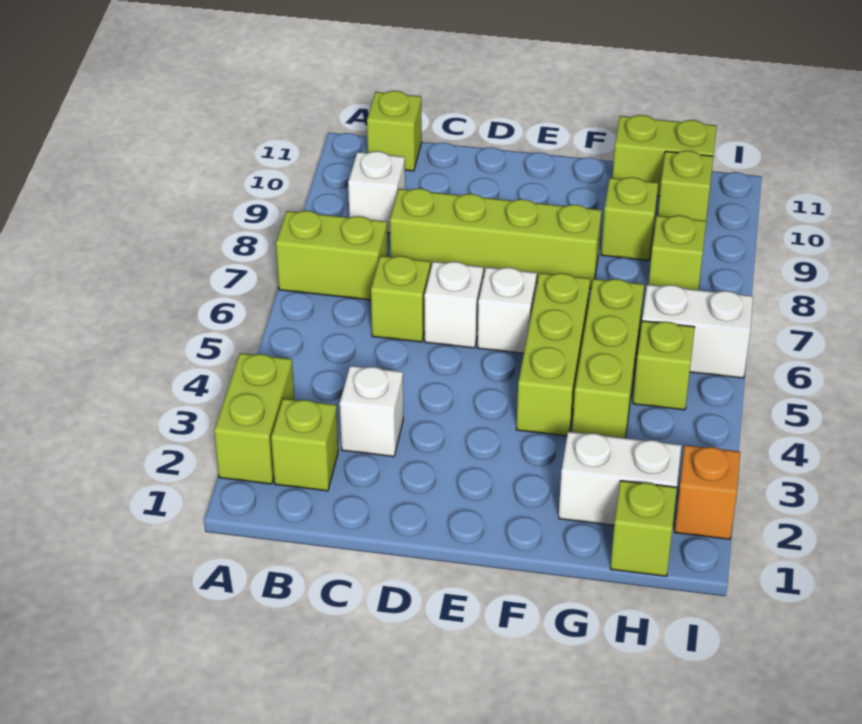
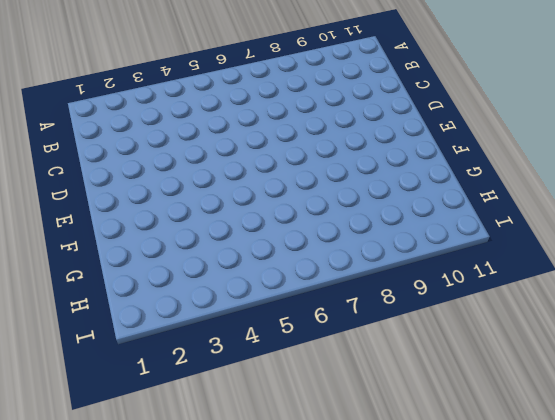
none -> lime 1x2 brick [214,353,294,484]
none -> lime 1x2 brick [276,211,388,300]
none -> lime 1x1 brick [271,399,338,491]

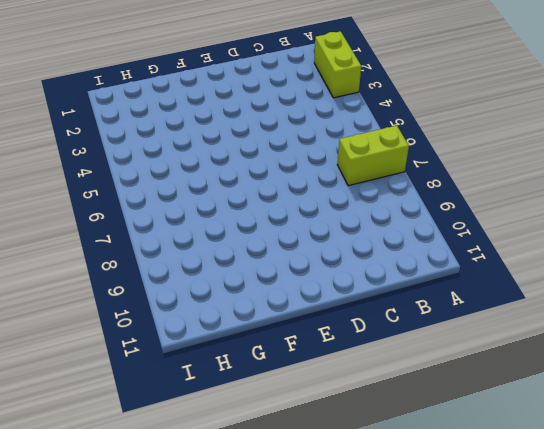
none -> lime 1x1 brick [271,399,338,491]
none -> white 1x1 brick [348,151,405,233]
none -> lime 1x1 brick [367,91,422,171]

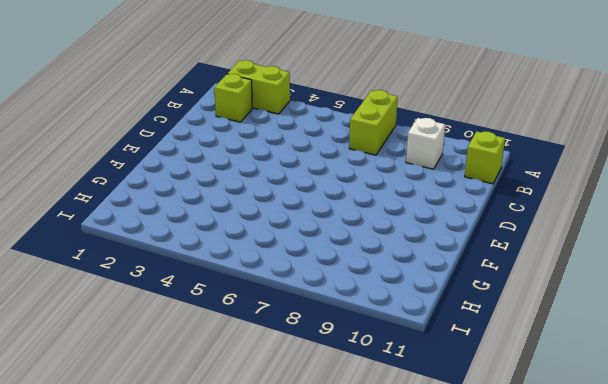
none -> white 1x1 brick [340,366,403,457]
none -> lime 1x1 brick [371,256,430,342]
none -> lime 1x4 brick [390,188,602,289]

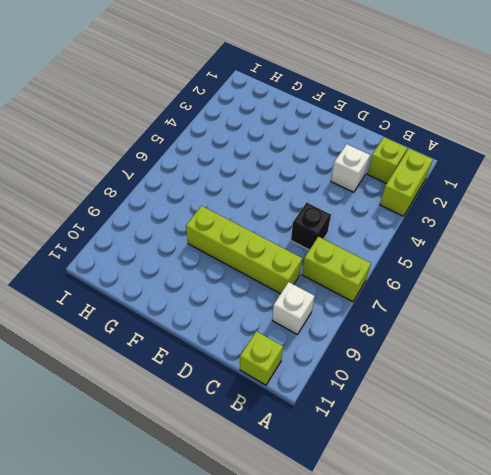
black 1x1 brick [291,203,331,250] -> lime 1x1 brick [371,256,430,342]
none -> white 1x1 brick [424,262,483,348]
none -> white 1x1 brick [478,267,537,353]
none -> lime 1x3 brick [516,273,590,436]

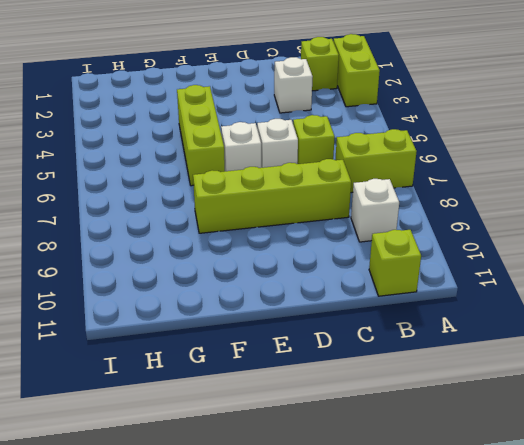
none -> white 1x2 brick [559,432,682,525]
none -> lime 1x3 brick [572,279,644,438]
none -> lime 1x1 brick [601,177,658,260]

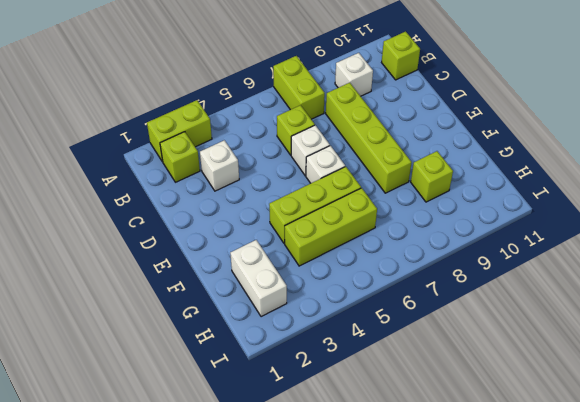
none -> lime 1x2 brick [613,115,717,196]
none -> lime 1x1 brick [610,481,677,576]
none -> lime 1x1 brick [633,321,695,410]

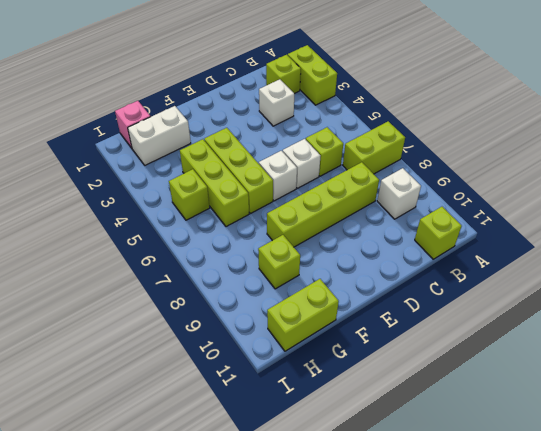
pink 1x1 brick [115,101,150,148] -> lime 1x1 brick [610,481,677,576]
none -> white 1x2 brick [642,285,753,378]
none -> lime 1x1 brick [649,215,706,290]
none -> lime 1x1 brick [658,151,713,221]

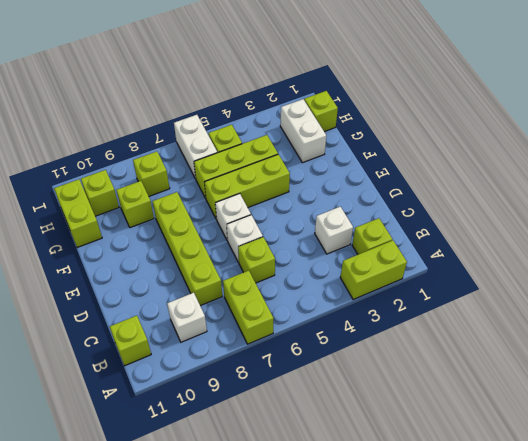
none -> orange 1x1 brick [675,445,740,539]

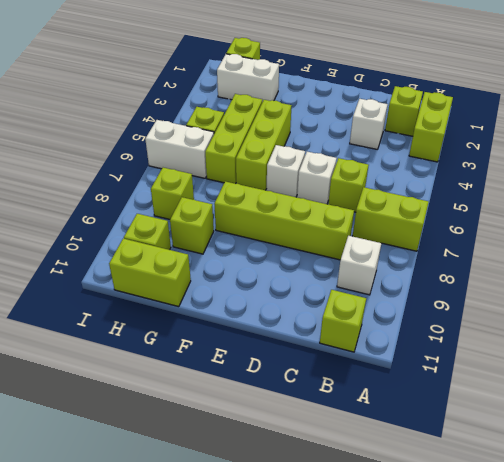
none -> orange 1x1 brick [675,445,740,539]

